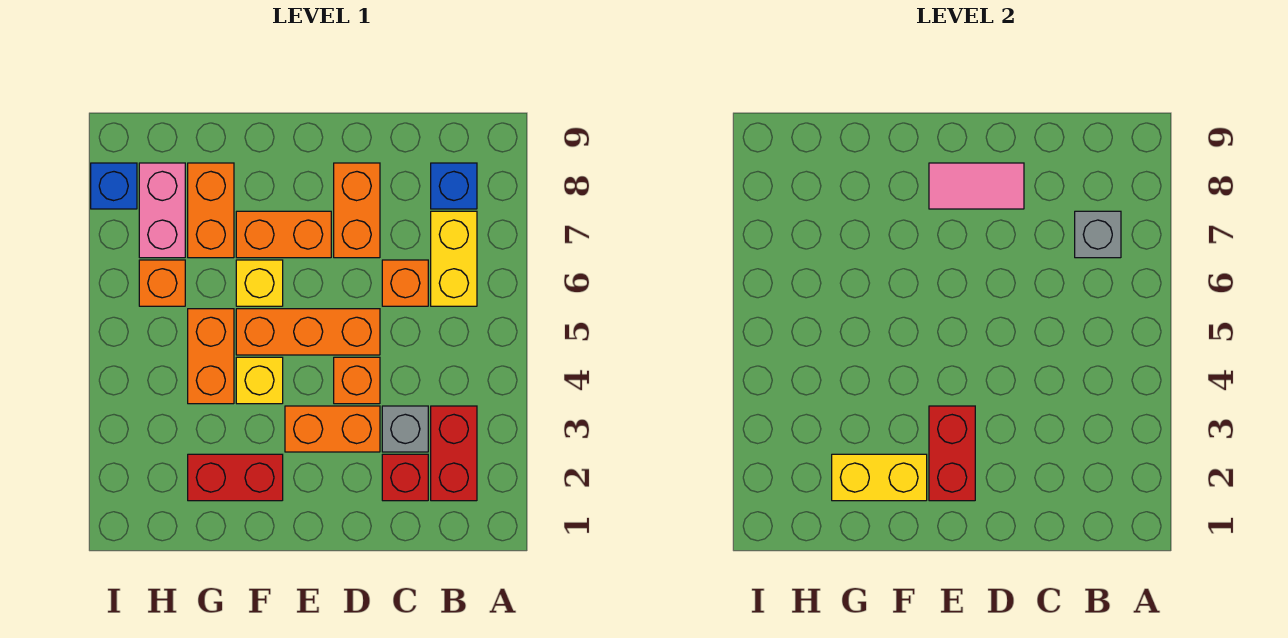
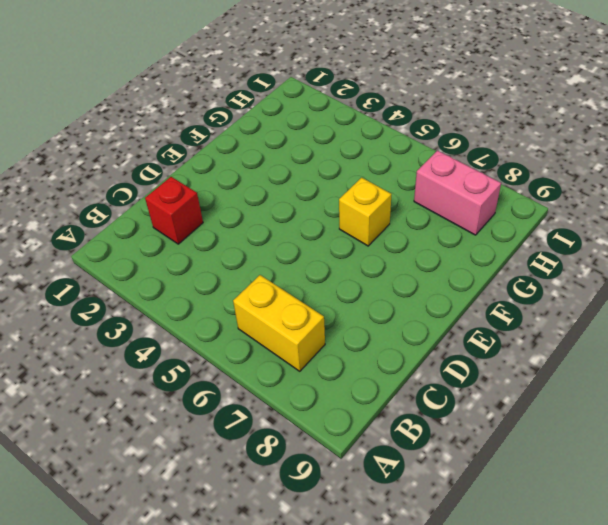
none -> red 1x2 brick [431,406,477,501]
none -> blue 1x1 brick [431,163,477,209]
none -> grey 1x1 brick [382,406,428,452]

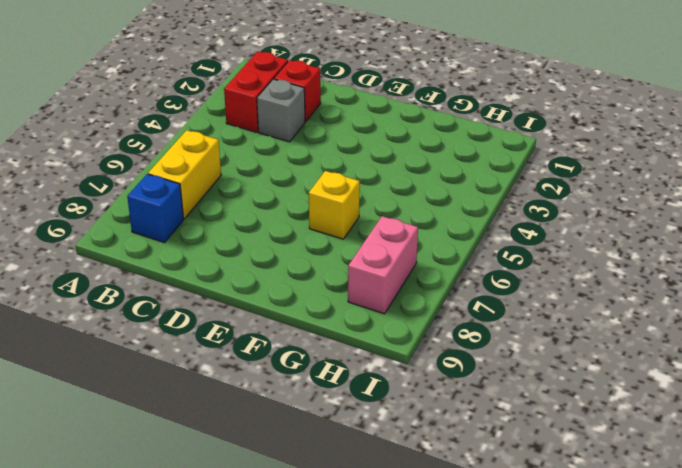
none -> orange 1x1 brick [382,260,428,306]
none -> orange 1x2 brick [285,406,380,452]
none -> orange 1x1 brick [334,357,380,404]

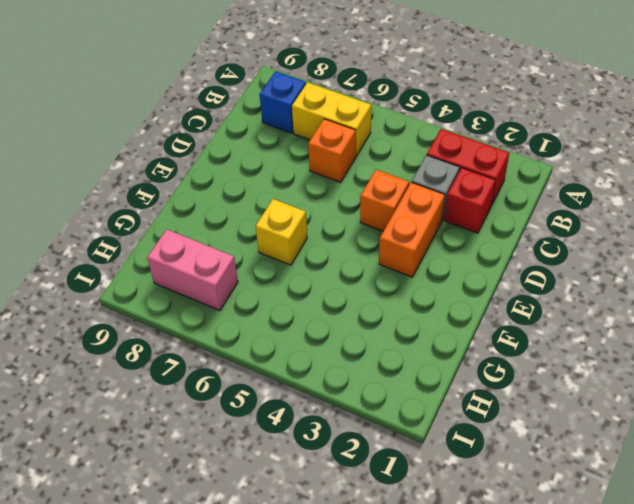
none -> orange 1x3 brick [236,309,380,355]
none -> orange 1x2 brick [334,163,380,258]
none -> orange 1x2 brick [236,211,331,258]

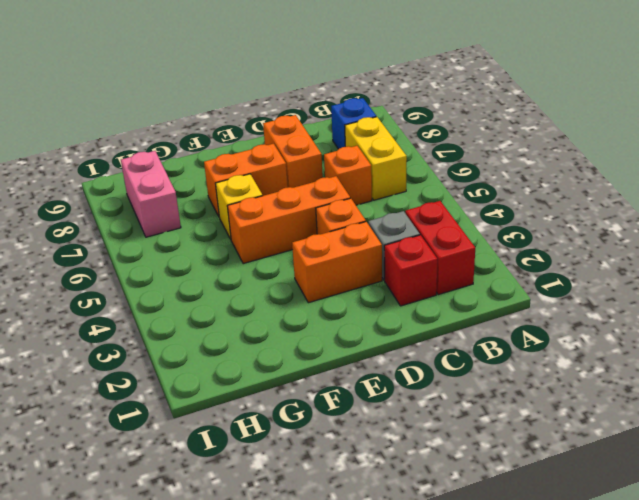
none -> red 1x2 brick [188,454,283,501]
none -> yellow 1x1 brick [236,357,283,404]
none -> orange 1x2 brick [188,309,234,404]

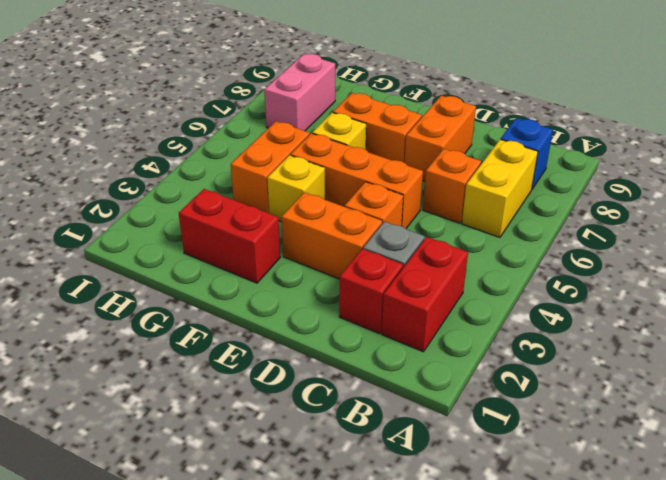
none -> orange 1x2 brick [188,163,234,258]
none -> orange 1x1 brick [139,260,185,306]
none -> blue 1x1 brick [91,163,137,209]

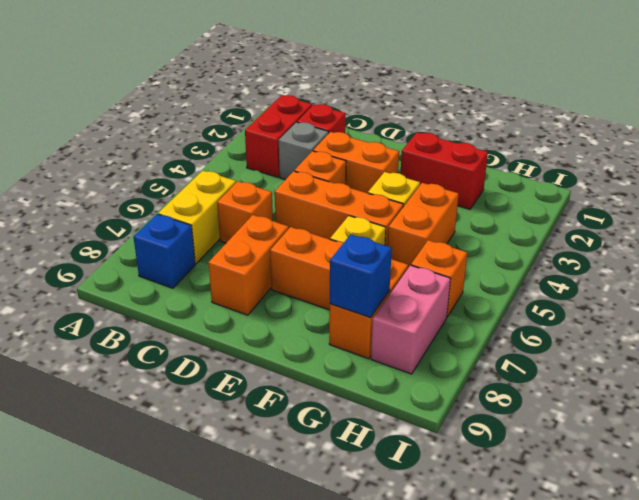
blue 1x1 brick [330,235,392,317] -> blue 1x1 brick moved to [91,163,137,209]
none -> grey 1x1 brick [1075,211,1121,258]
none -> pink 1x2 tile [929,163,1024,209]
none -> red 1x2 brick [929,406,975,501]

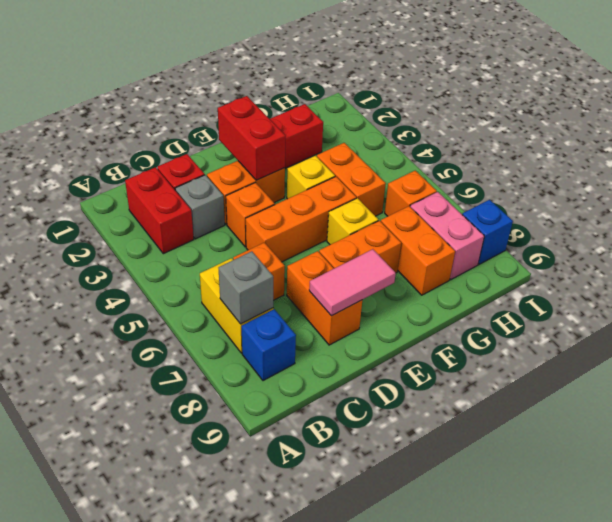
none -> yellow 1x2 brick [832,454,927,501]

